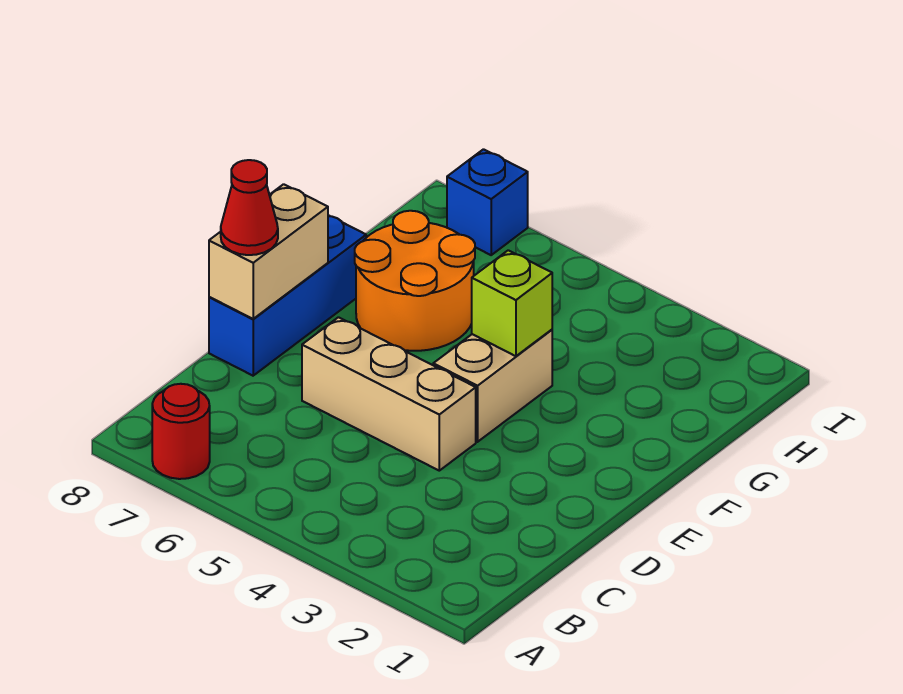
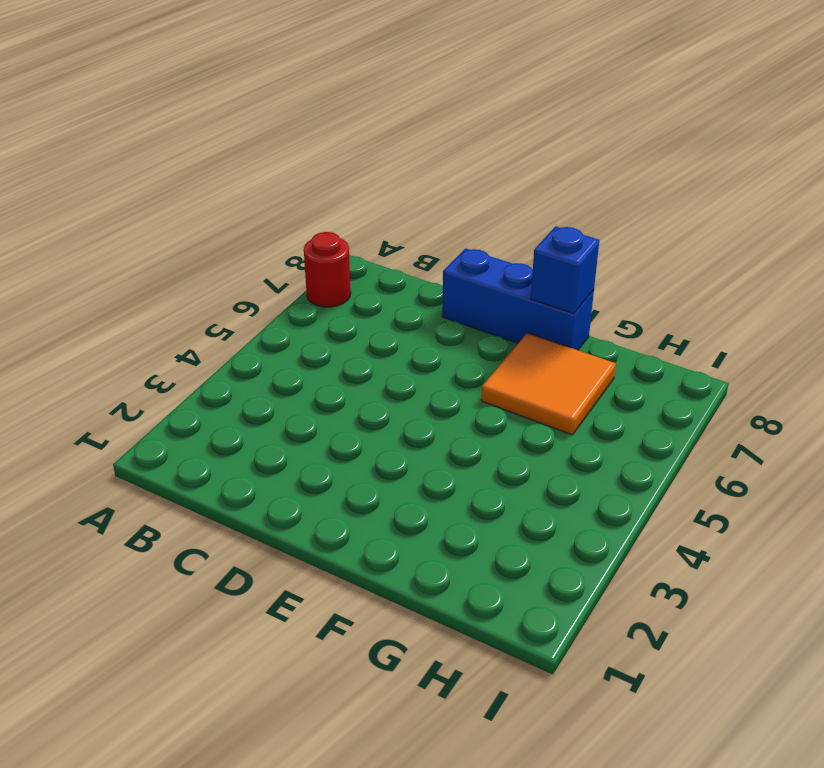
orange 2x2 tile [481,333,616,435] -> orange 2x2 round brick [355,211,475,351]
blue 1x1 brick [531,226,599,314] -> blue 1x1 brick moved to [447,149,528,255]
none -> tan 1x3 brick [302,317,476,471]
none -> tan 1x2 brick [433,330,552,442]

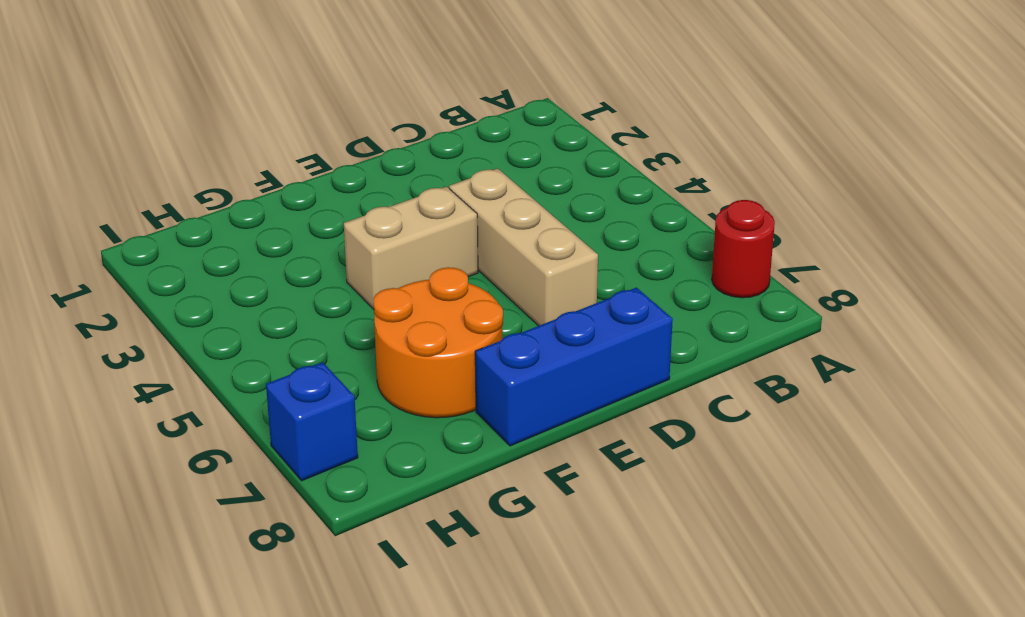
none -> tan 1x2 brick [209,184,328,319]
none -> lime 1x1 brick [472,250,552,356]

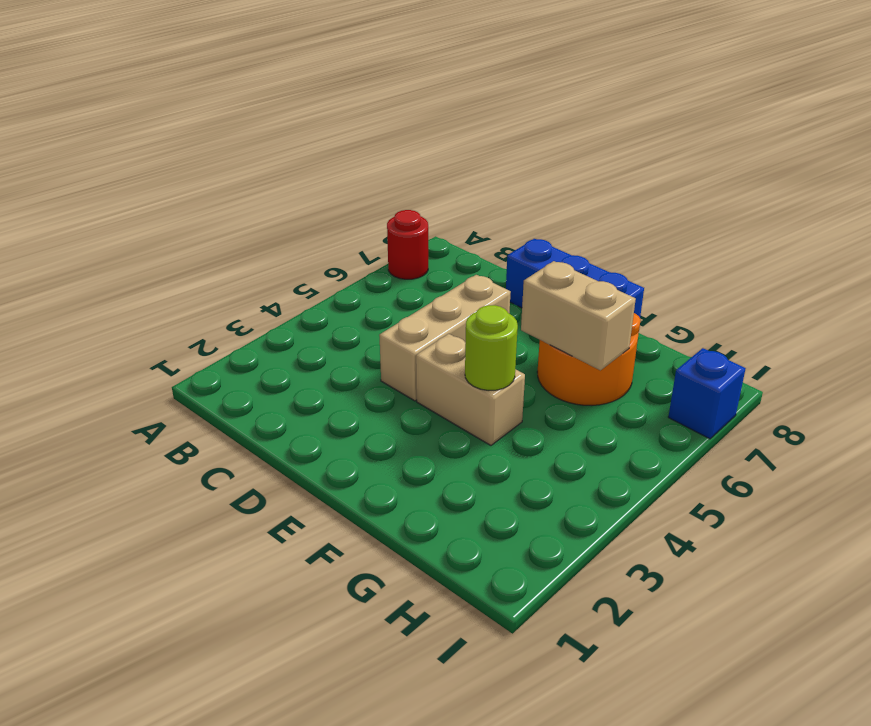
lime 1x1 round brick [465,305,518,391] -> lime 1x1 brick [472,250,552,356]
tan 1x2 brick [521,261,636,370] -> tan 1x2 brick moved to [209,184,328,319]
none -> red 1x1 cone [221,160,278,255]

